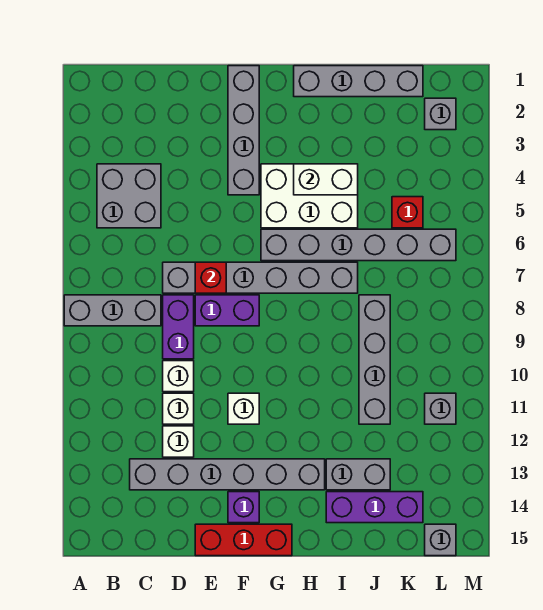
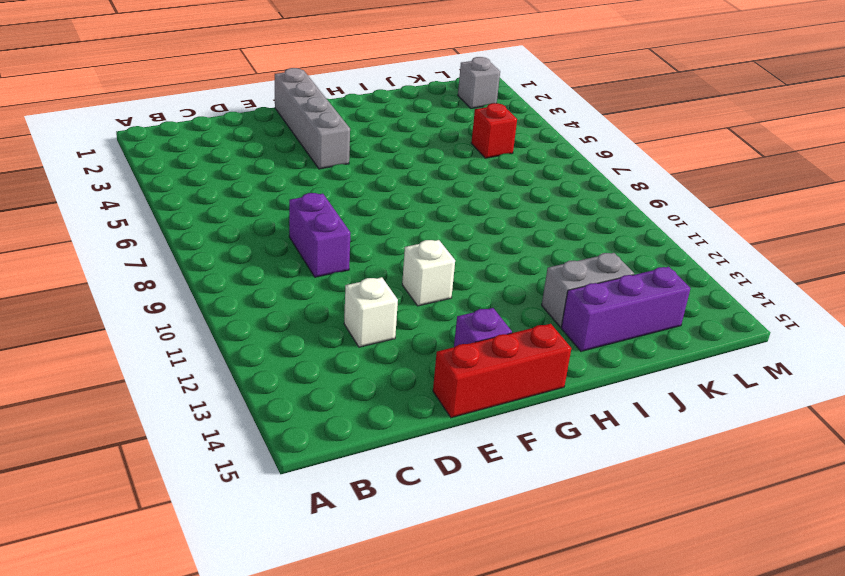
none -> grey 1x3 brick [64,295,161,326]
none -> grey 2x2 brick [97,164,161,228]
none -> grey 1x6 brick [130,459,325,490]

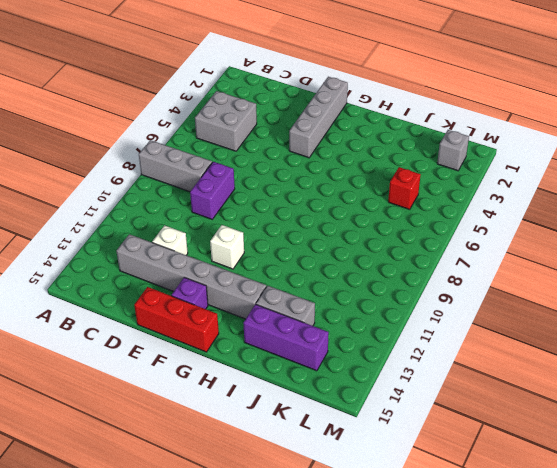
none -> grey 1x6 brick [163,262,358,293]
none -> white 1x1 brick [163,361,194,392]
none -> white 1x1 brick [163,393,194,424]

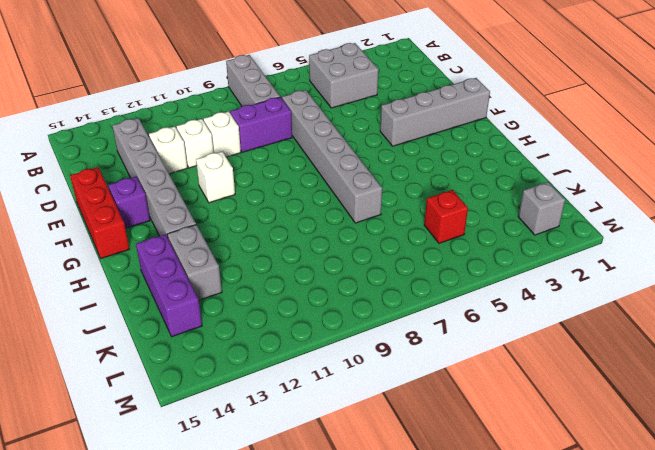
none -> purple 1x2 brick [195,295,259,326]
none -> white 2x3 brick [261,164,358,228]
none -> grey 1x6 brick [261,229,456,261]

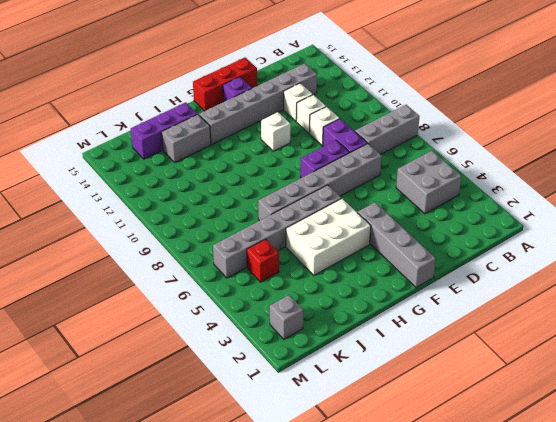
none -> grey 1x4 brick [294,66,423,97]
none -> grey 1x4 brick [359,295,390,424]
none -> grey 1x1 brick [425,393,456,424]

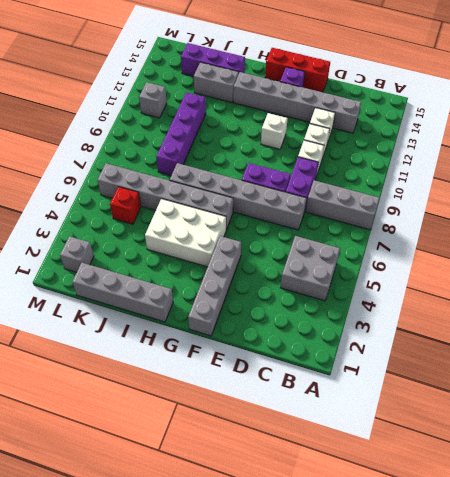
purple 1x4 brick [156,92,206,175] -> grey 1x4 brick [359,295,390,424]
none -> grey 1x1 brick [425,524,456,556]
none -> red 1x1 brick [195,262,226,293]
none -> white 1x2 brick [294,164,358,195]

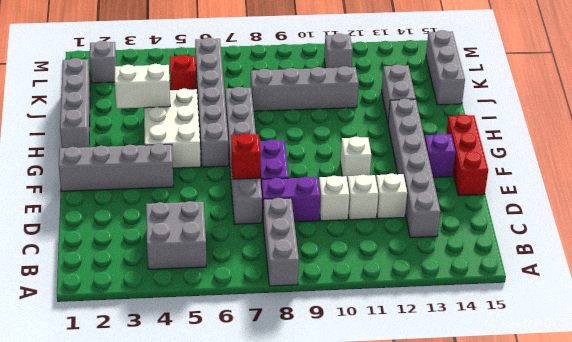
white 1x2 brick [115,64,170,109] -> white 1x2 brick turned to [294,164,358,195]
grey 1x3 brick [426,30,465,105] -> grey 1x1 brick [425,524,456,556]
none -> purple 1x3 brick [326,492,423,523]

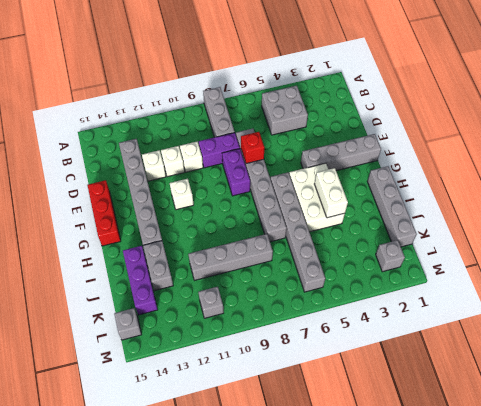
none -> purple 1x1 brick [228,492,259,523]
none -> red 1x1 brick [392,197,423,228]

